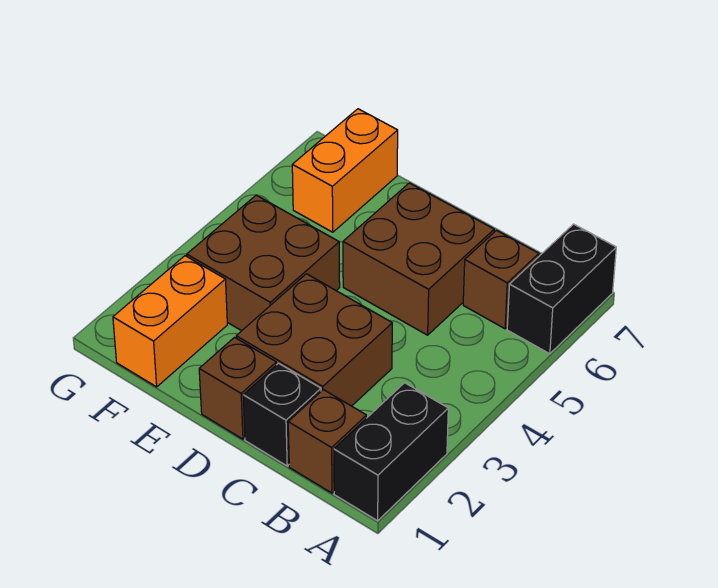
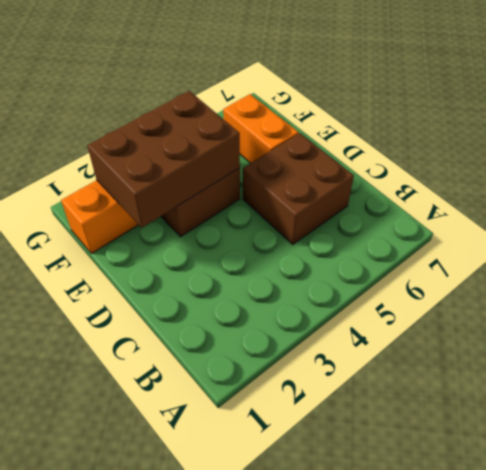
brown 2x3 brick [87,91,240,228] -> none
orange 1x2 brick [223,94,299,163] -> orange 1x2 brick turned to [292,109,398,232]
none -> black 1x2 brick [334,383,448,521]
none -> black 1x2 brick [507,224,616,354]

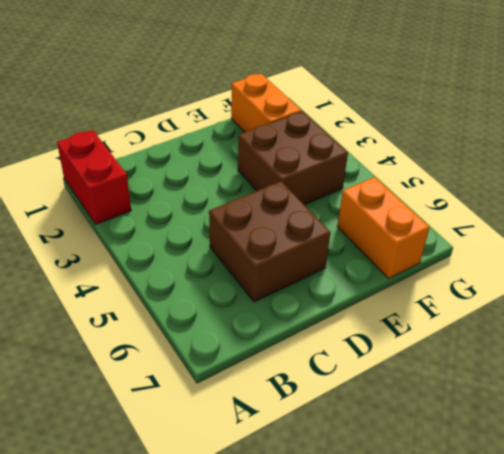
red 1x2 brick [57,130,131,224] -> black 1x2 brick [334,383,448,521]
none -> black 1x2 brick [507,224,616,354]
none -> brown 1x1 brick [288,390,366,493]

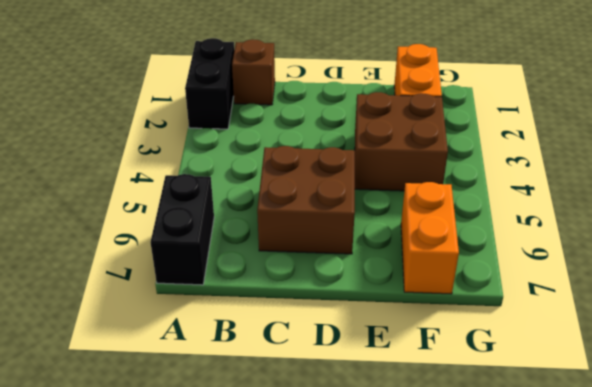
none -> brown 1x1 brick [463,230,539,329]
none -> black 1x1 brick [243,363,321,466]

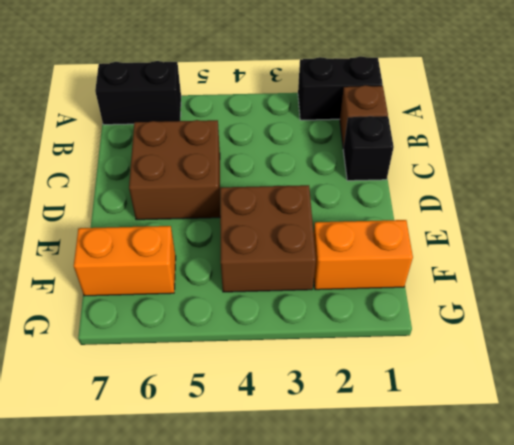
none -> brown 1x1 brick [463,230,539,329]
none -> brown 2x2 brick [236,274,392,406]

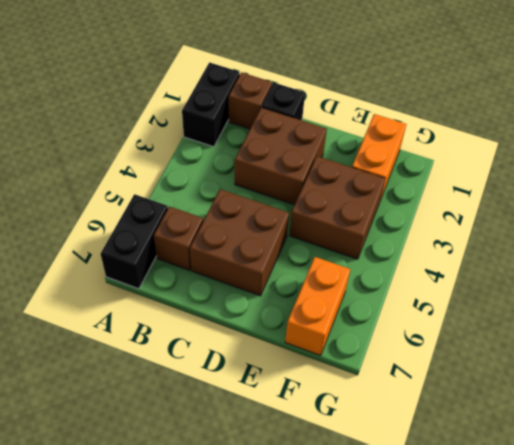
none -> brown 1x1 brick [199,338,276,439]

